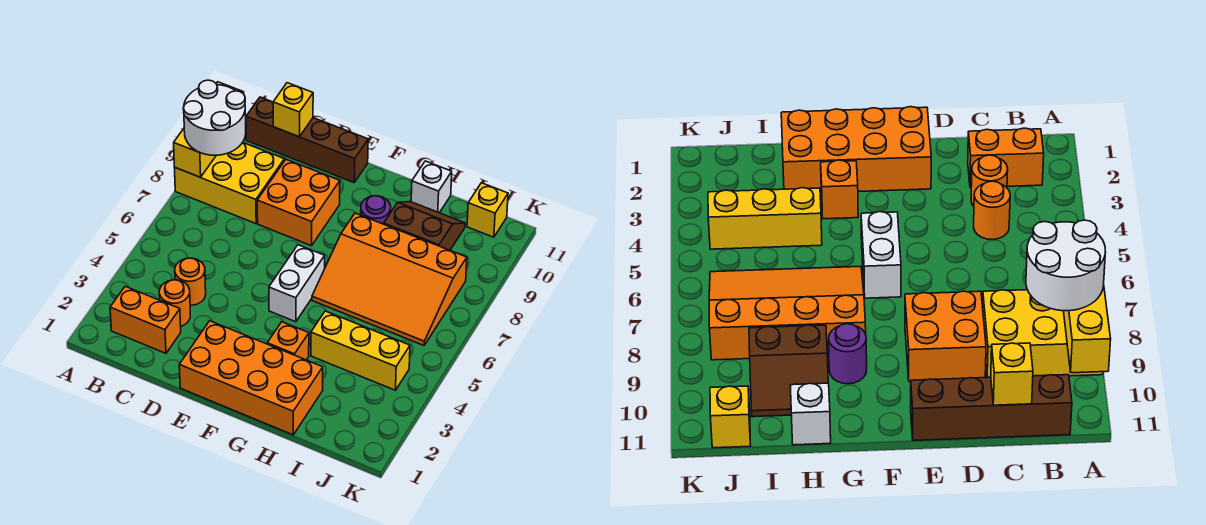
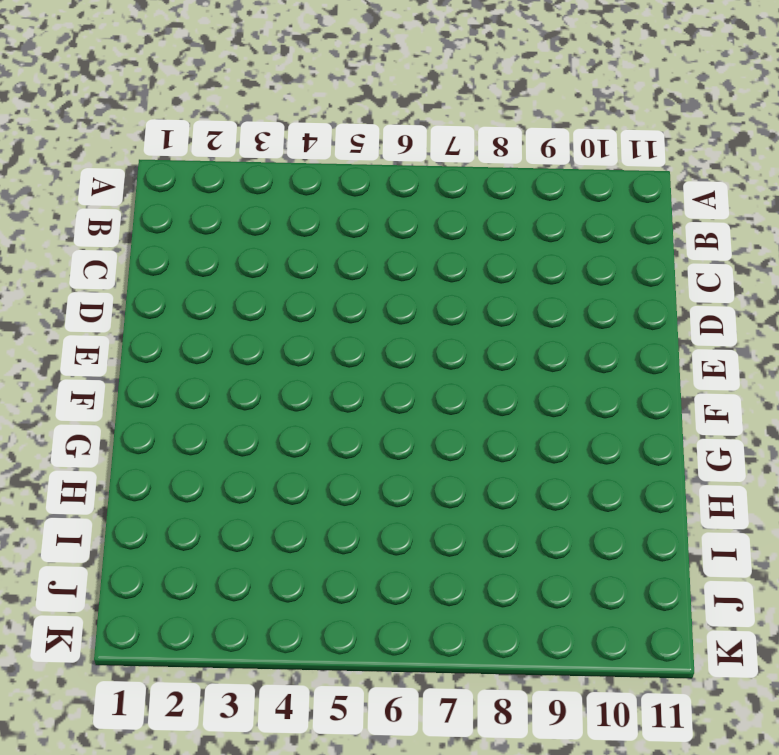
none -> yellow 2x3 brick [175,142,284,224]
none -> orange 1x2 brick [110,286,181,353]
none -> brown 1x4 brick [246,97,368,183]

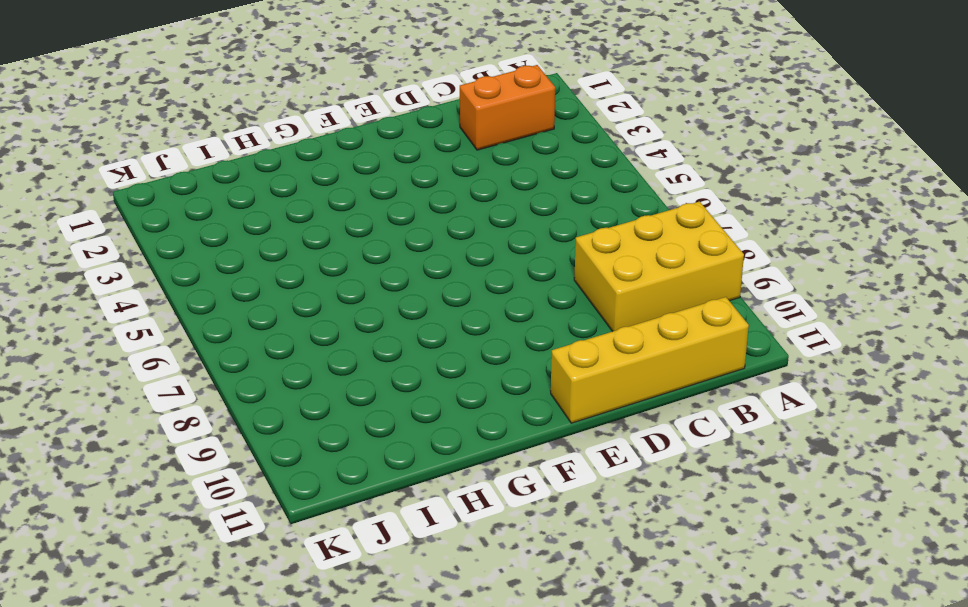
yellow 1x4 brick [551,297,749,423] -> brown 1x4 brick [246,97,368,183]
none -> orange 1x1 round brick [159,280,190,326]
none -> orange 1x1 round brick [175,258,206,305]
none -> orange 2x2 brick [257,160,340,246]

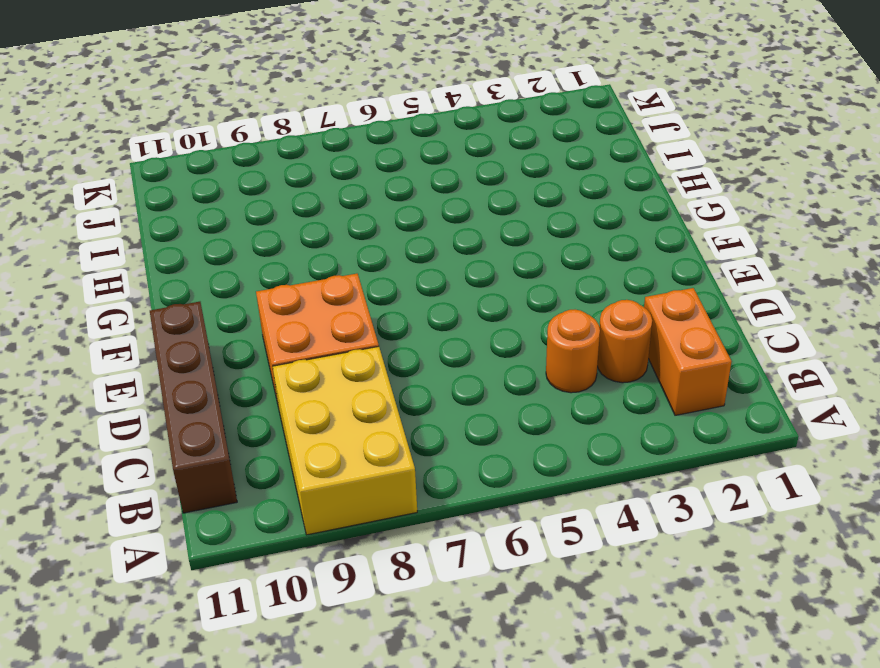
none -> orange 2x4 brick [179,321,323,435]
none -> white 1x2 brick [269,245,325,322]
none -> orange 1x1 brick [267,322,309,360]

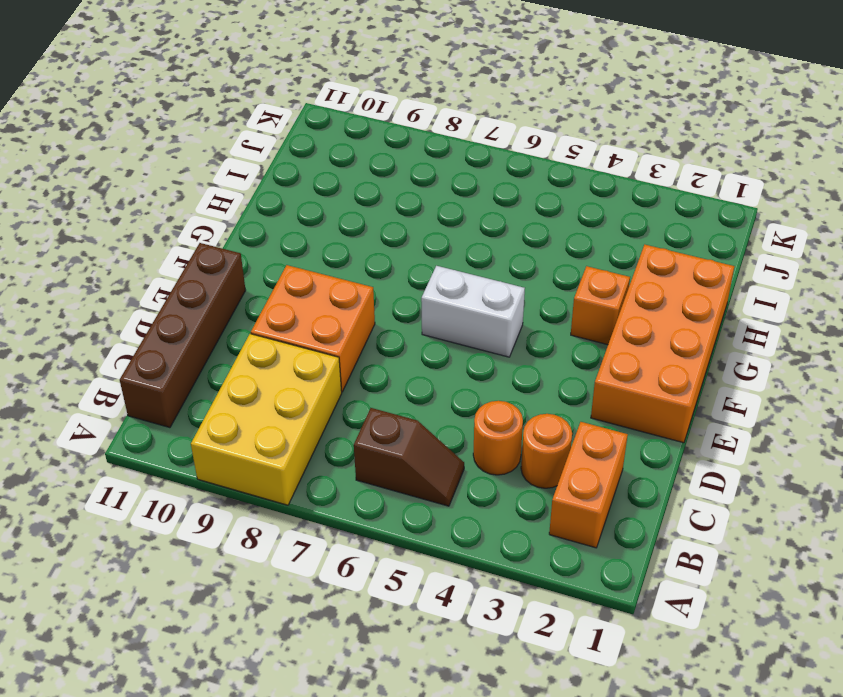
brown 1x2 slope [354,408,464,506] -> none
none -> orange 3x4 slope [312,213,467,345]
none -> purple 1x1 round brick [361,196,391,224]
none -> yellow 1x3 brick [311,311,410,390]

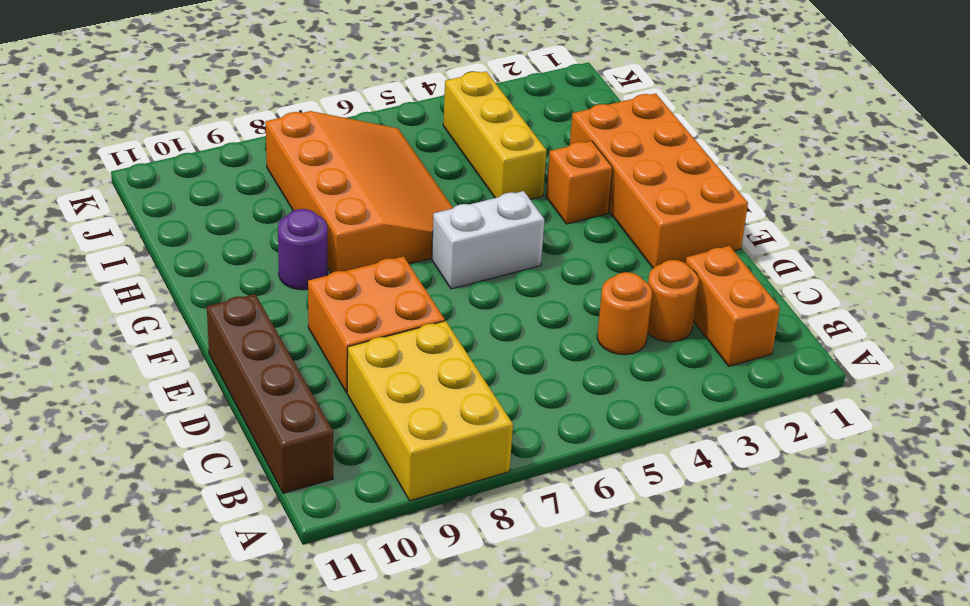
none -> brown 2x2 slope [384,202,465,250]
none -> white 1x1 brick [411,161,452,213]
none -> yellow 1x1 brick [467,183,508,237]

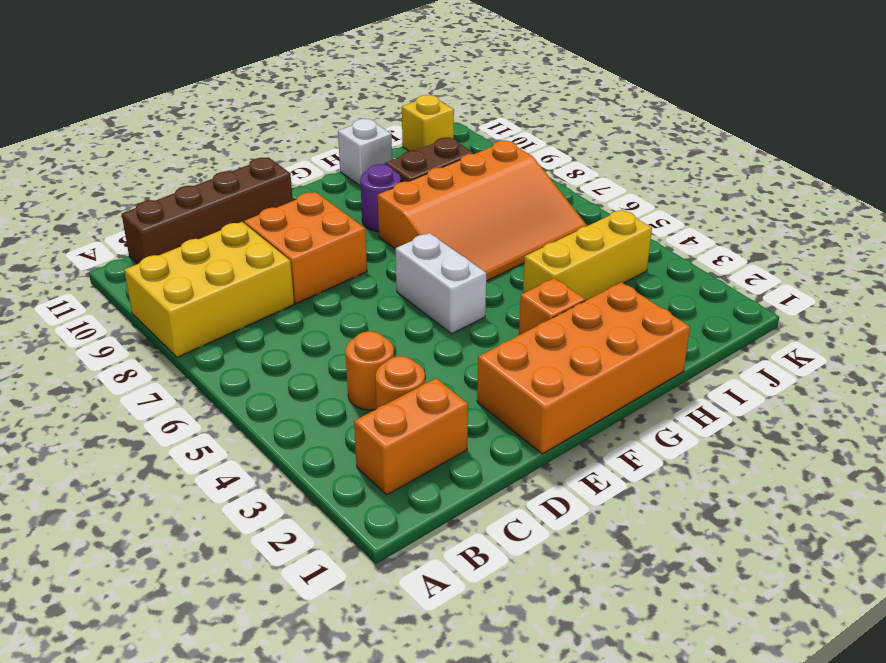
none -> yellow 1x3 brick [174,82,244,177]
none -> yellow 1x1 brick [273,83,313,137]
none -> white 2x2 round brick [183,80,246,155]

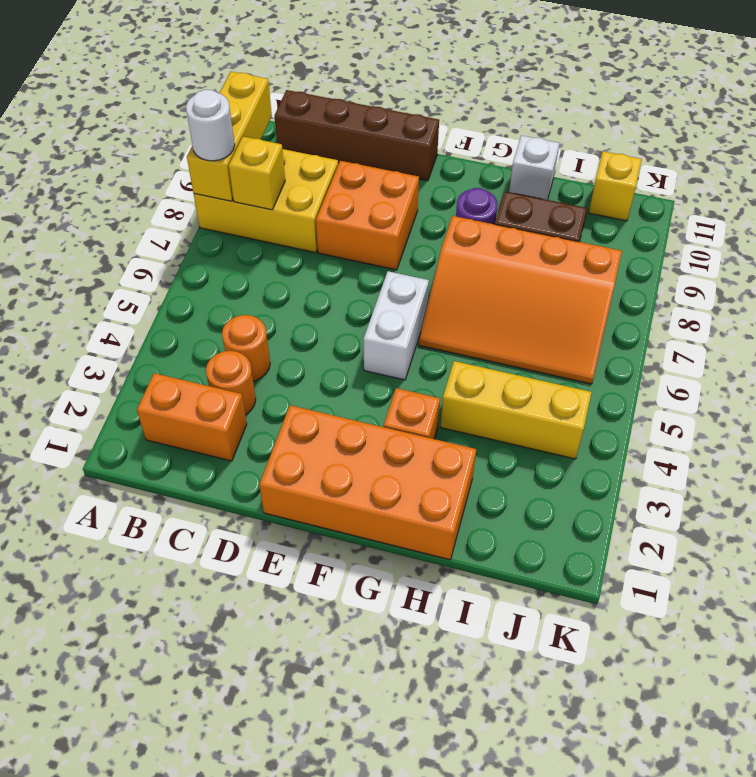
white 1x1 round brick [186,90,235,161] -> white 2x2 round brick [183,80,246,155]
yellow 1x1 brick [229,137,285,210] -> yellow 1x1 brick moved to [273,83,313,137]

